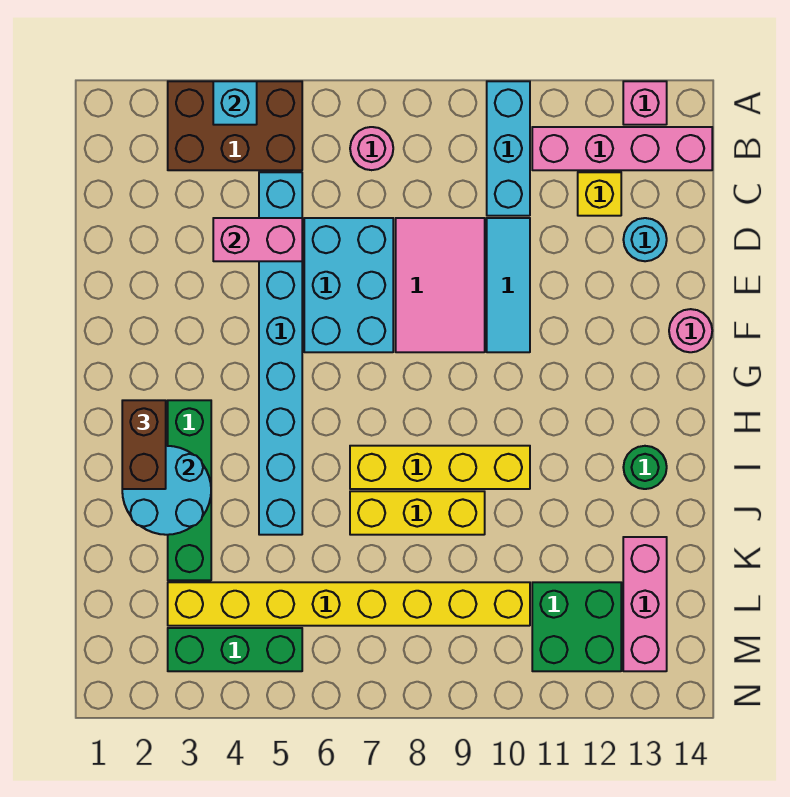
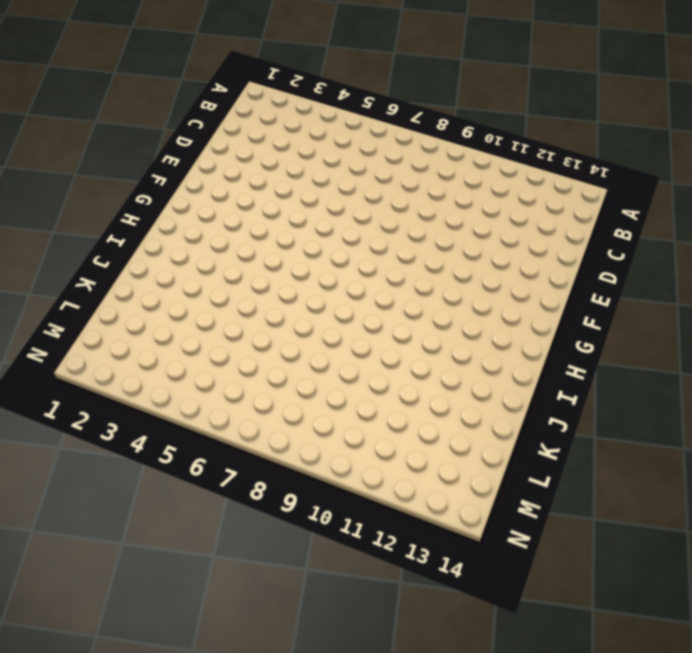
none -> brown 2x3 brick [168,81,302,170]
none -> cyan 1x3 brick [487,81,530,216]
none -> pink 1x1 brick [623,81,667,125]

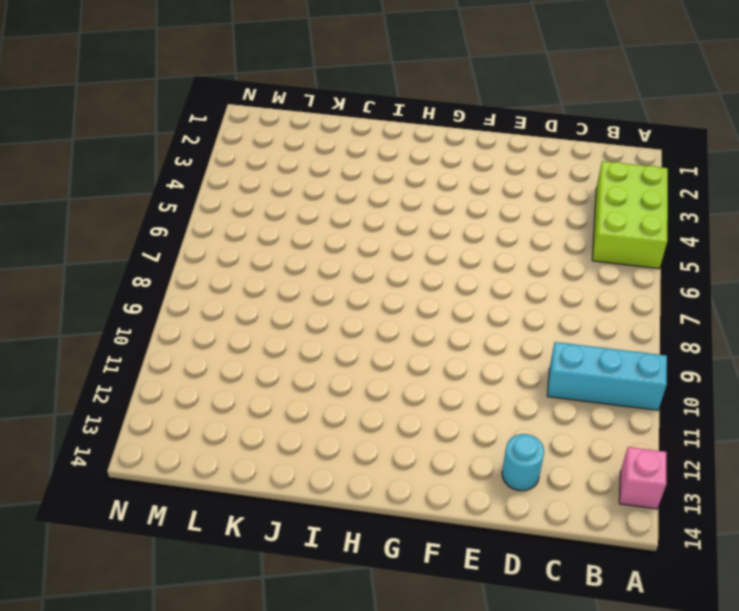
lime 2x3 brick [592,161,668,269] -> brown 2x3 brick [168,81,302,170]
none -> pink 1x1 round brick [350,127,393,170]
none -> pink 1x4 brick [532,127,712,170]
none -> cyan 1x8 brick [259,172,302,535]

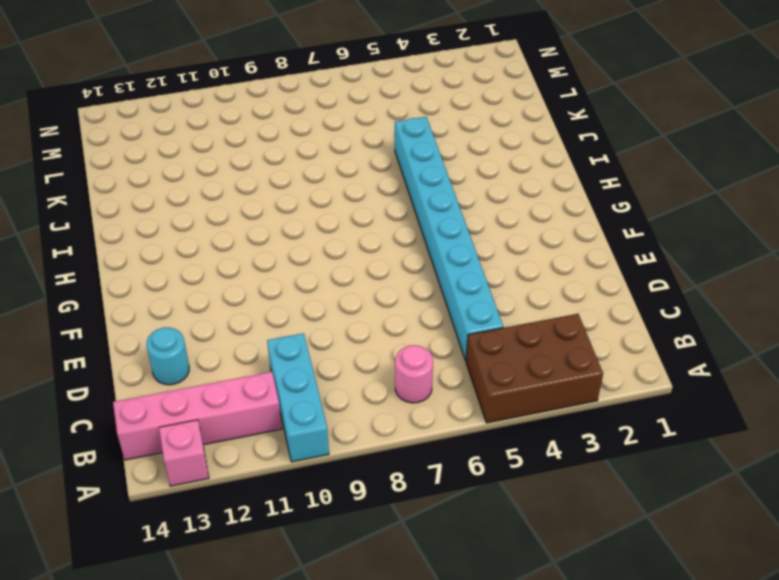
none -> yellow 1x1 brick [578,172,621,216]
none -> cyan 2x3 brick [304,218,393,352]
none -> pink 2x3 tile [396,218,485,352]

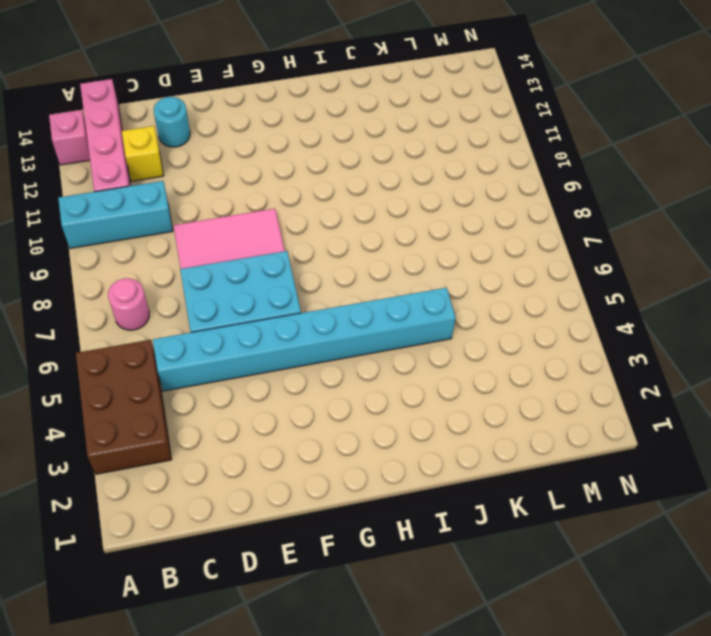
none -> cyan 1x3 tile [487,218,530,352]
none -> pink 1x1 round brick [669,309,712,352]
none -> green 1x4 brick [168,400,211,580]

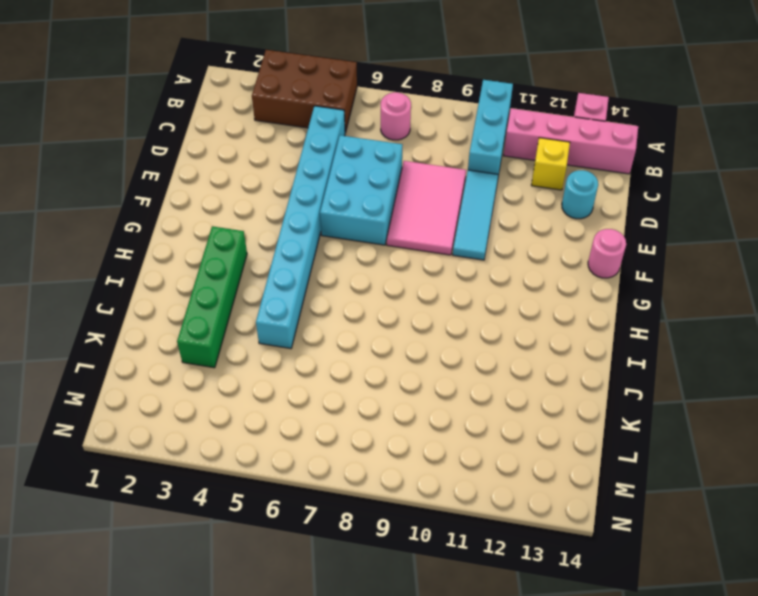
none -> yellow 1x4 brick [350,446,530,489]
none -> green 1x1 round brick [623,446,667,489]
none -> yellow 1x3 brick [350,491,485,535]

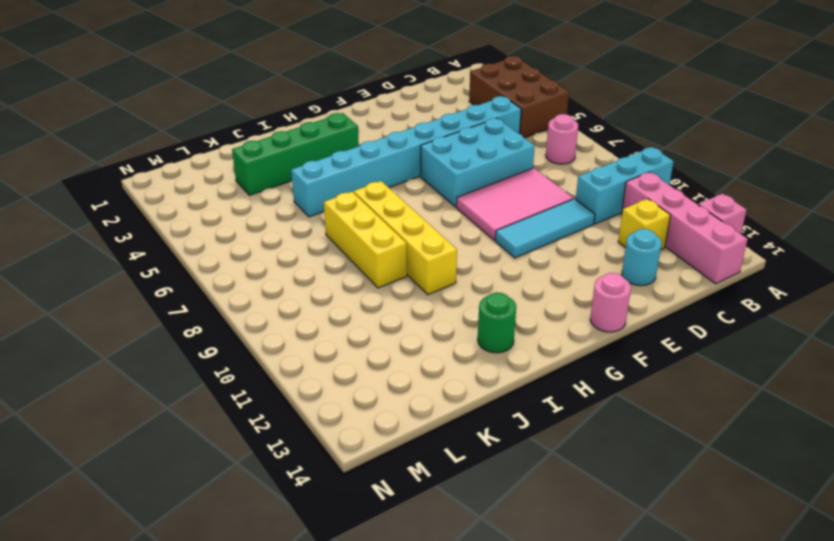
none -> pink 1x3 brick [623,537,667,671]
none -> yellow 1x8 brick [168,582,530,626]
none -> green 2x2 brick [532,582,621,671]

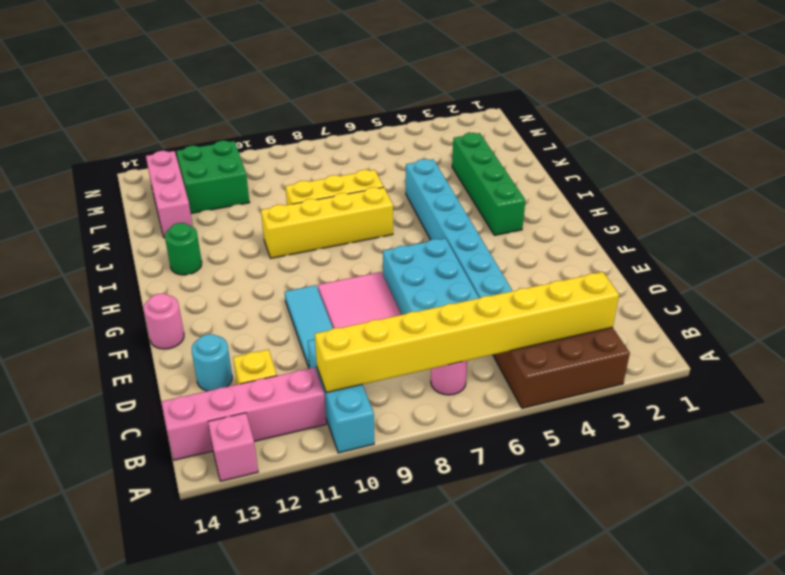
yellow 1x8 brick [315,272,619,393] -> yellow 1x8 brick moved to [168,582,530,626]
none -> green 1x3 brick [168,628,302,671]
none -> cyan 1x1 brick [213,81,257,125]
none -> pink 1x2 brick [213,218,302,261]

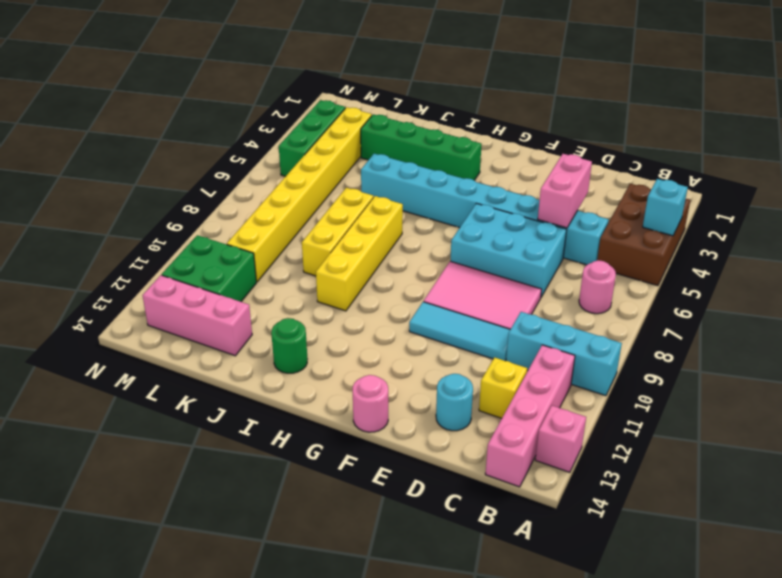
none -> cyan 2x2 round brick [122,446,211,535]
none -> brown 1x2 brick [122,400,166,489]

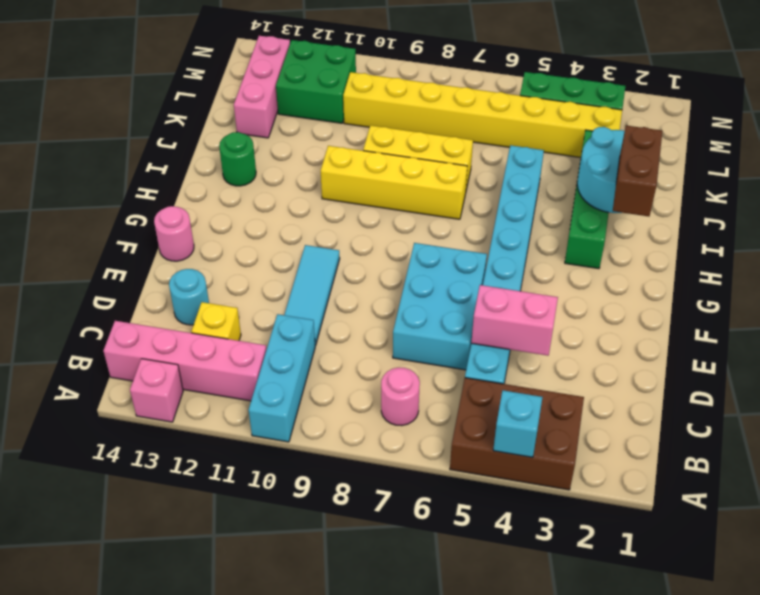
none -> pink 2x3 tile [396,218,485,352]

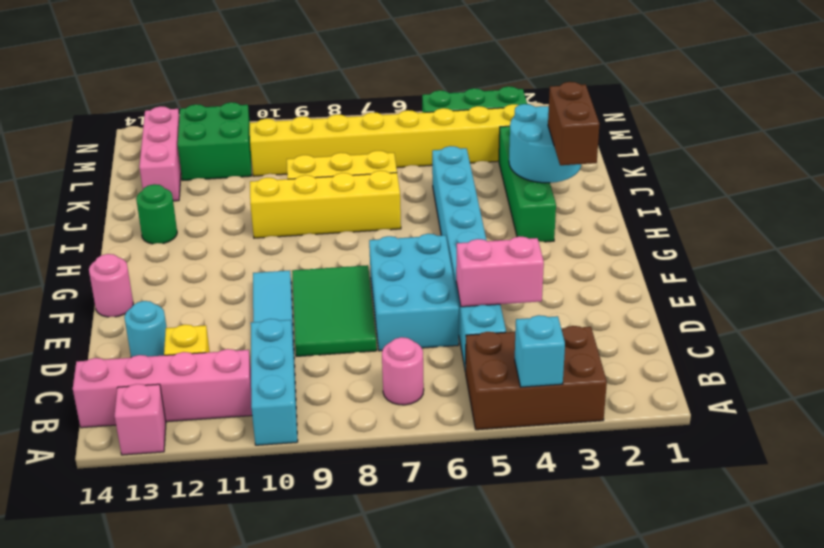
green 2x3 tile [292,265,377,356] -> pink 2x3 tile [396,218,485,352]

